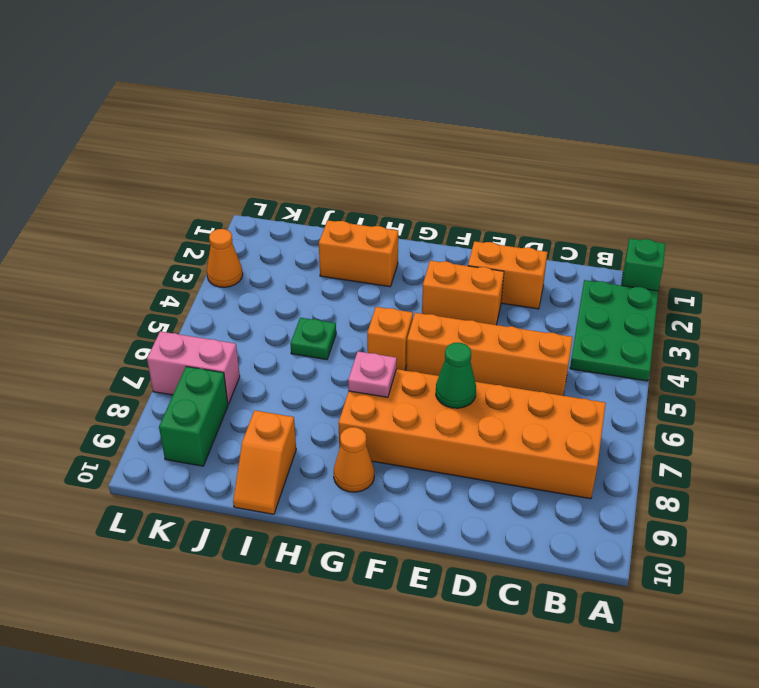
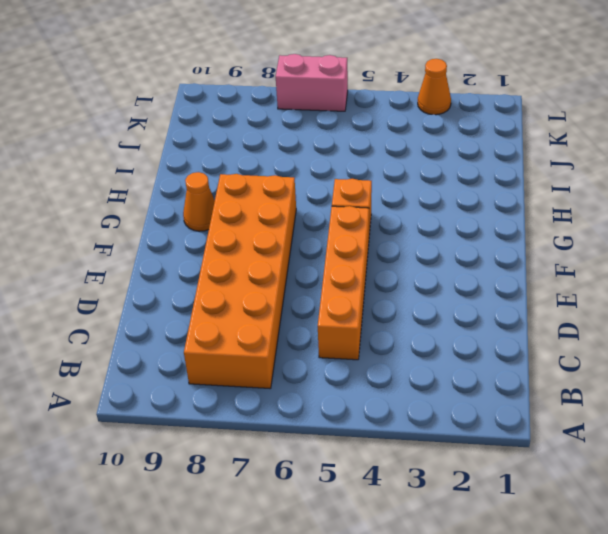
pink 1x2 brick [276,54,348,111] -> pink 1x2 brick turned to [147,331,240,404]
none -> green 1x1 brick [621,238,665,291]
none -> green 2x3 plate [570,280,658,381]
none -> orange 1x2 brick [468,241,547,309]

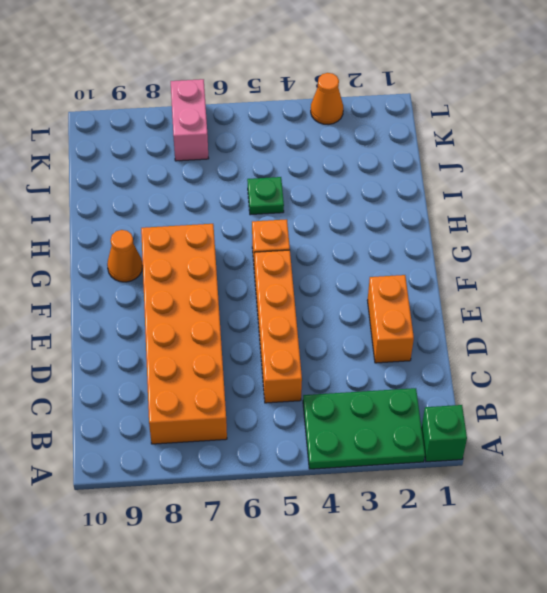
none -> orange 1x2 brick [422,261,504,325]
none -> orange 1x2 brick [319,220,398,287]
none -> orange 1x2 slope [233,410,296,514]

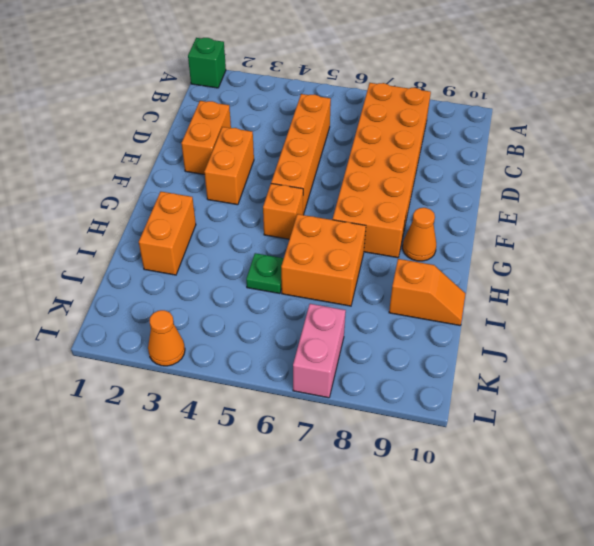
orange 2x2 brick [281,214,366,306] -> none
none -> green 2x3 plate [570,280,658,381]
none -> green 1x2 brick [159,367,228,466]
none -> green 1x1 cone [436,343,476,408]

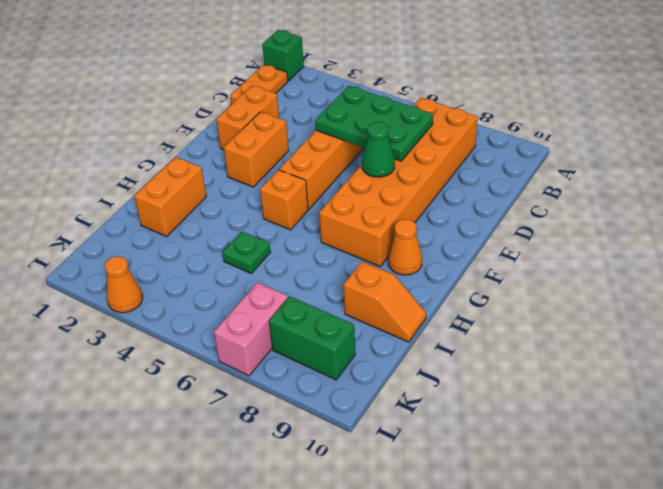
orange 1x2 plate [230,64,288,105] -> none
green 2x3 plate [315,86,433,161] -> green 2x3 plate moved to [570,280,658,381]
none -> pink 1x1 plate [348,351,397,397]

